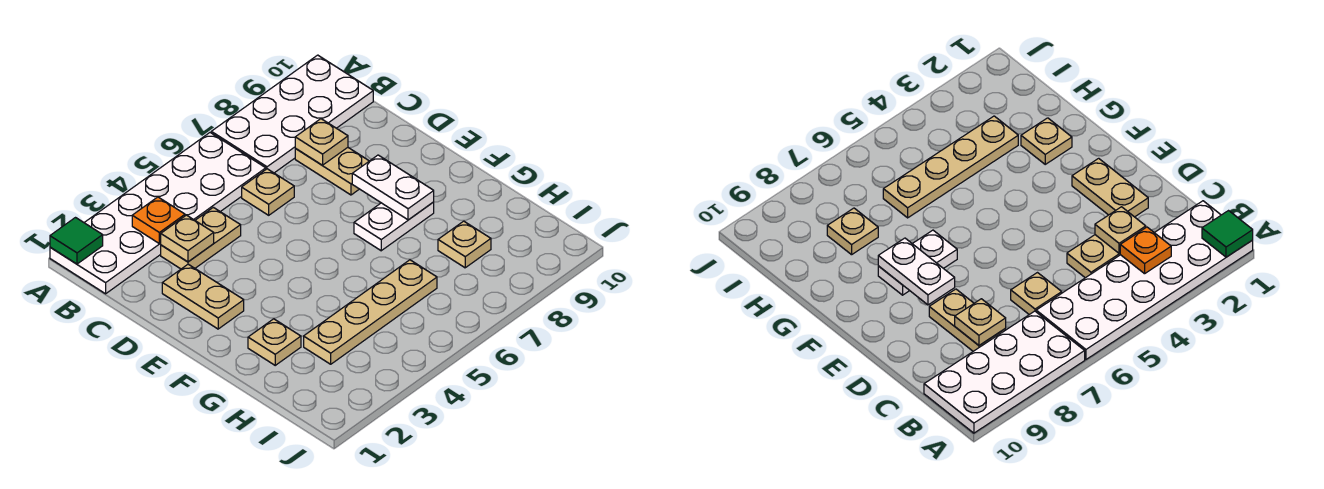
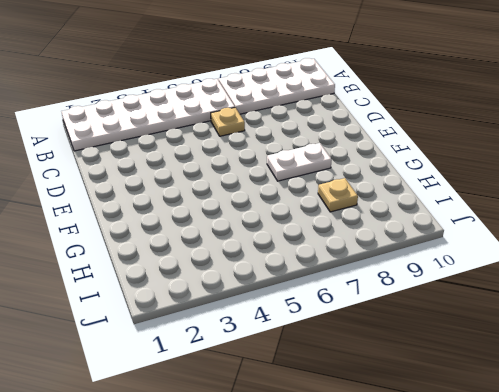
none -> tan 1x2 plate [161,207,241,269]
none -> tan 1x2 plate [295,148,369,195]
none -> tan 1x2 plate [162,264,244,329]

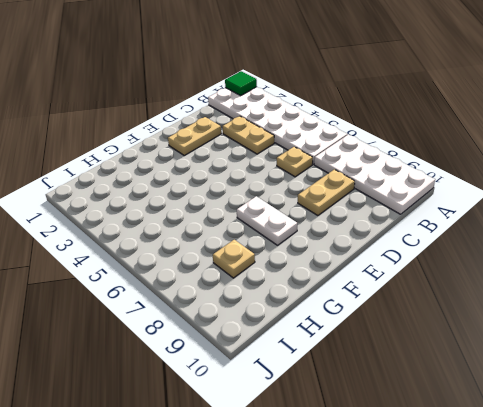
none -> tan 1x1 plate [248,319,301,365]
none -> tan 1x4 plate [304,260,437,364]
none -> orange 1x1 plate [132,197,185,244]

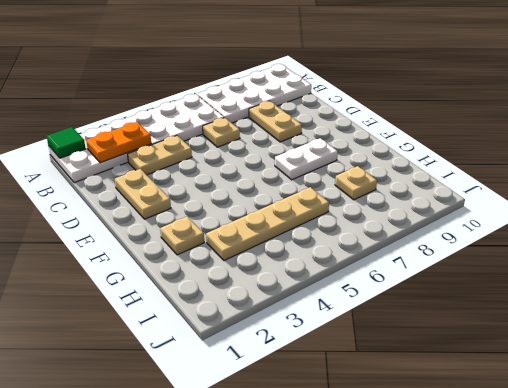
orange 1x2 plate [86,122,151,163] -> orange 1x1 plate [132,197,185,244]
none -> tan 1x1 plate [161,215,214,262]
none -> tan 1x1 plate [295,119,348,165]
none -> white 1x2 plate [352,155,434,220]

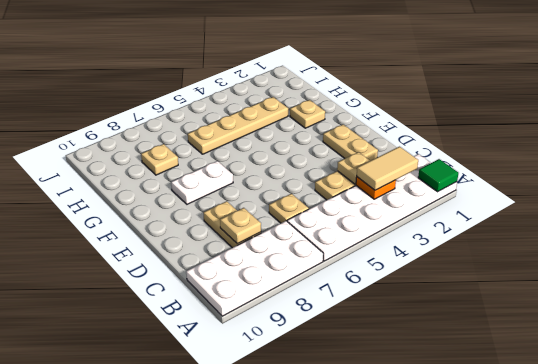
tan 1x2 tile [357,147,418,190] -> none
none -> white 1x2 plate [352,155,434,220]

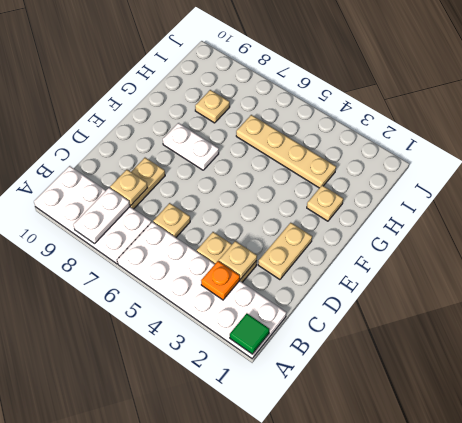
white 1x2 plate [73,188,130,244] -> white 1x2 plate moved to [352,155,434,220]

